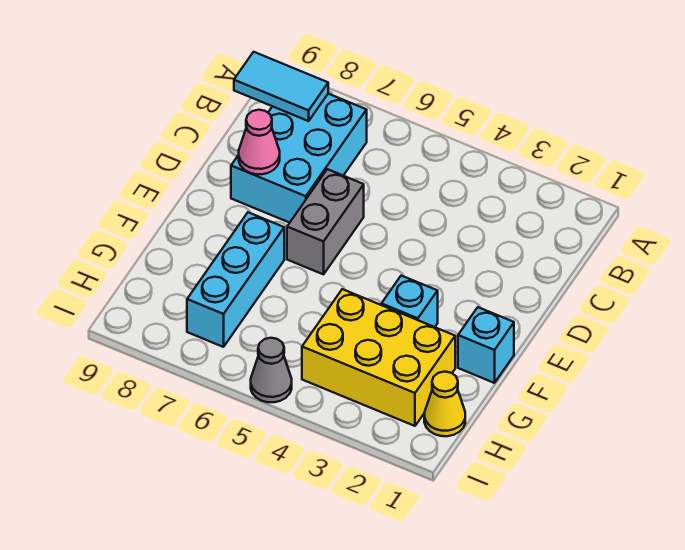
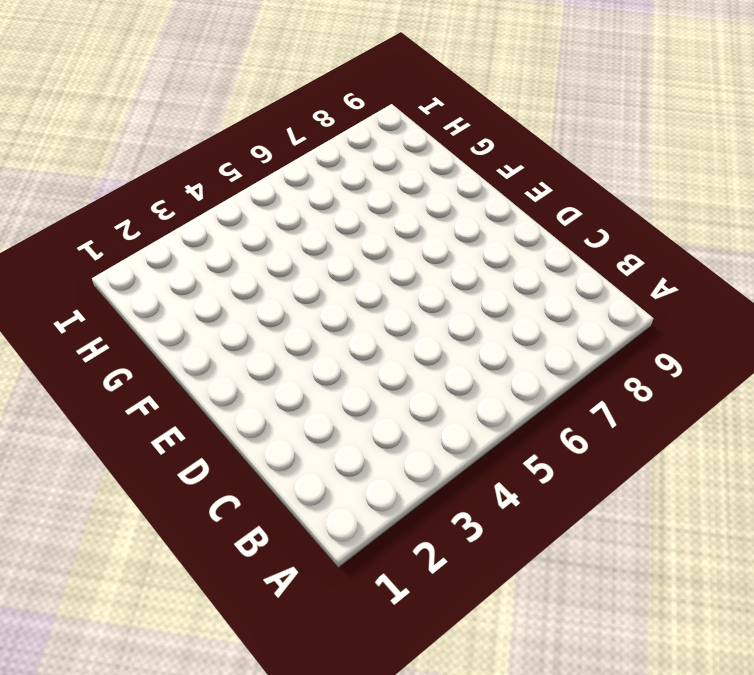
none -> cyan 2x3 brick [231,94,367,223]
none -> grey 1x2 brick [287,169,364,274]

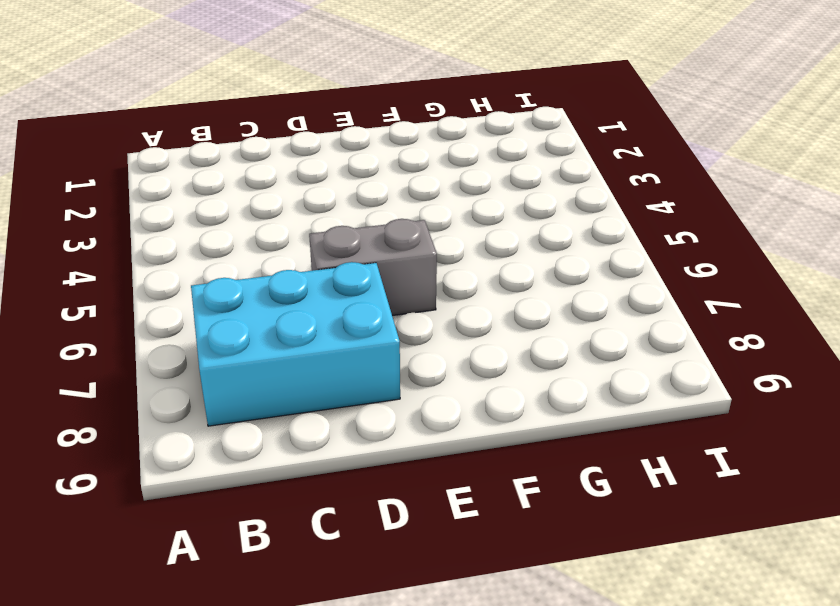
none -> cyan 1x1 brick [458,307,514,383]
none -> cyan 1x1 brick [381,276,438,327]

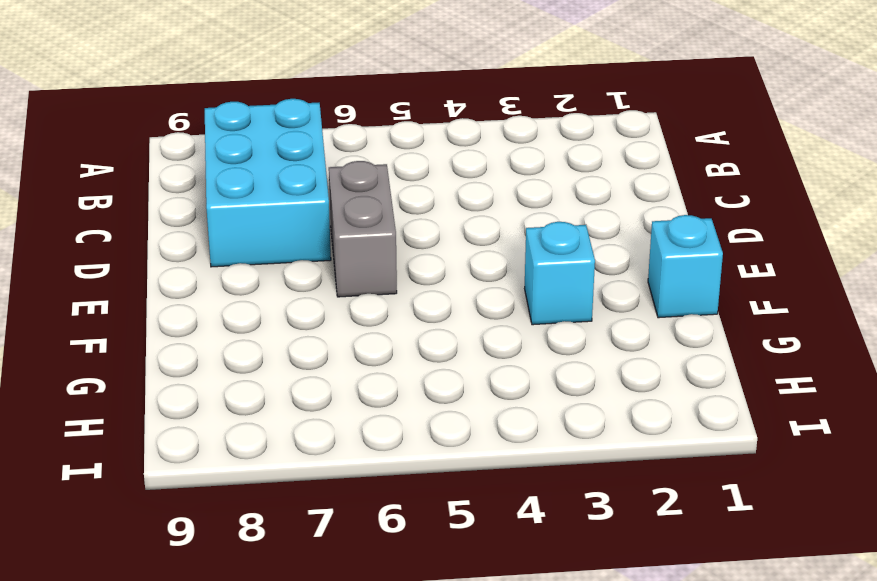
none -> cyan 1x3 brick [187,212,284,347]
none -> yellow 2x3 brick [302,289,455,426]

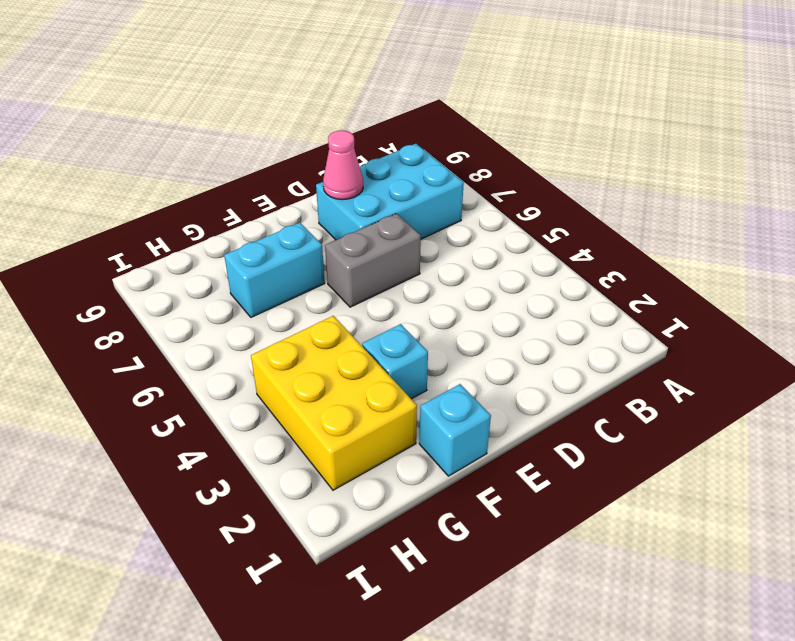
cyan 1x2 brick [224,223,325,317] -> cyan 1x3 brick [187,212,284,347]
none -> yellow 1x1 cone [424,372,465,436]
none -> grey 1x1 cone [251,338,292,402]

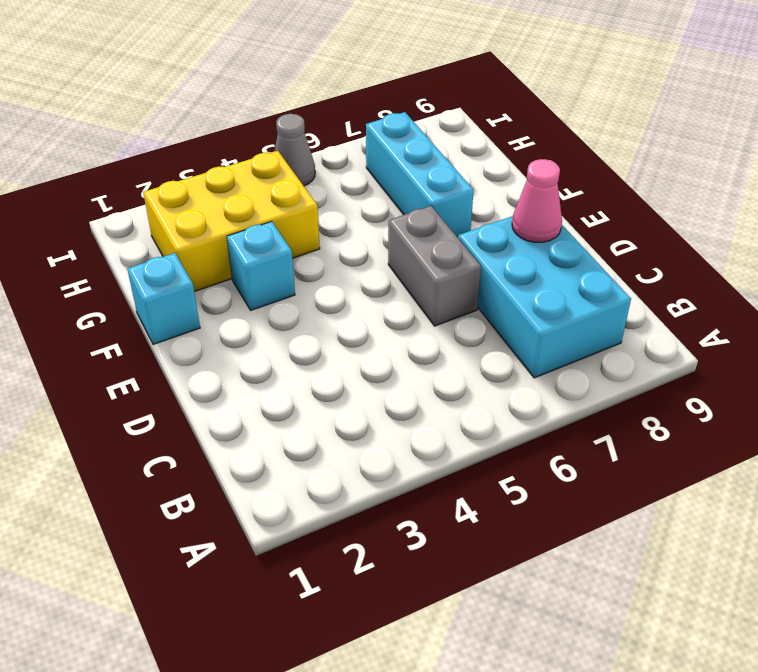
none -> yellow 1x1 cone [424,372,465,436]
none -> cyan 1x2 tile [234,52,328,121]

